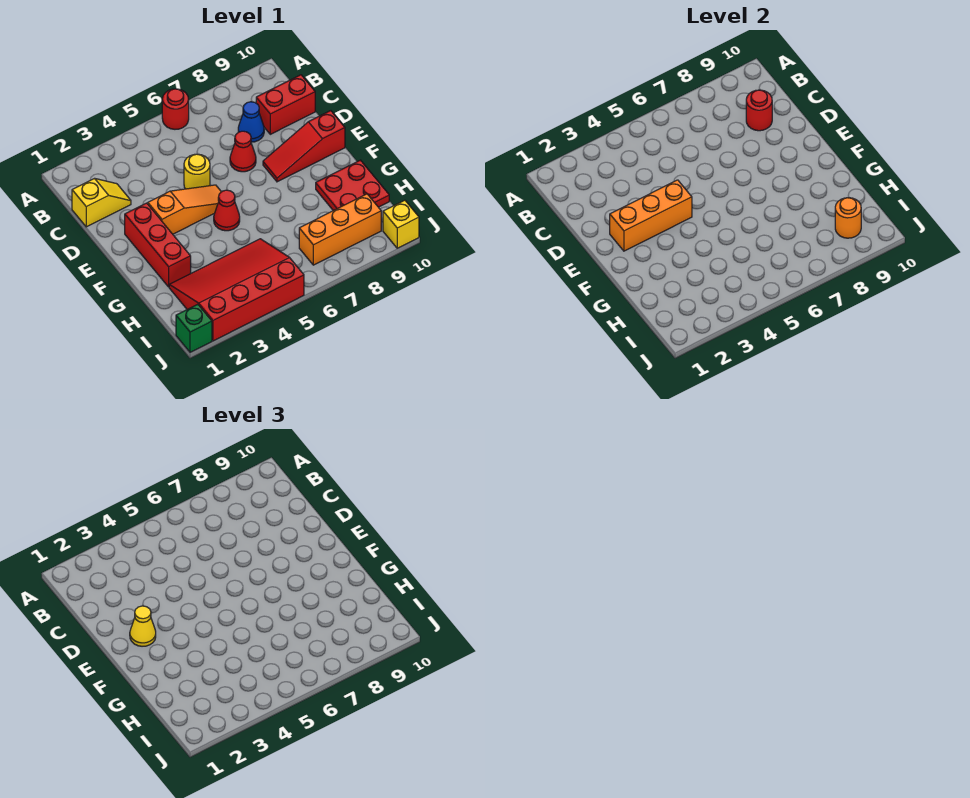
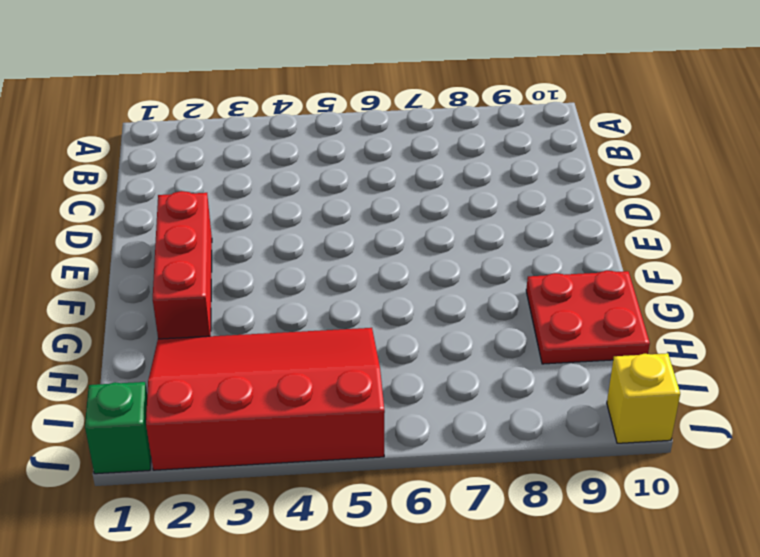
none -> red 1x1 round brick [162,89,189,129]
none -> yellow 1x2 slope [72,178,131,227]
none -> blue 1x1 cone [238,102,264,142]

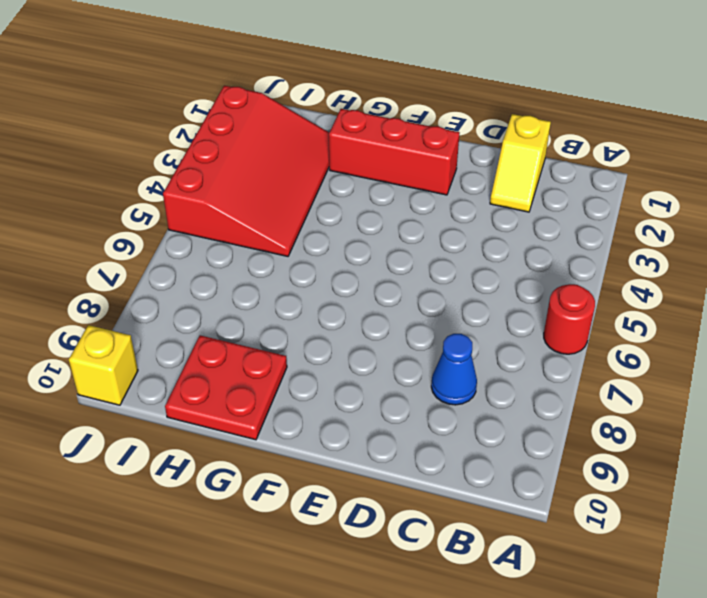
none -> red 1x2 brick [256,75,315,134]
none -> yellow 1x1 round brick [184,154,210,189]
none -> red 1x1 cone [230,131,256,172]

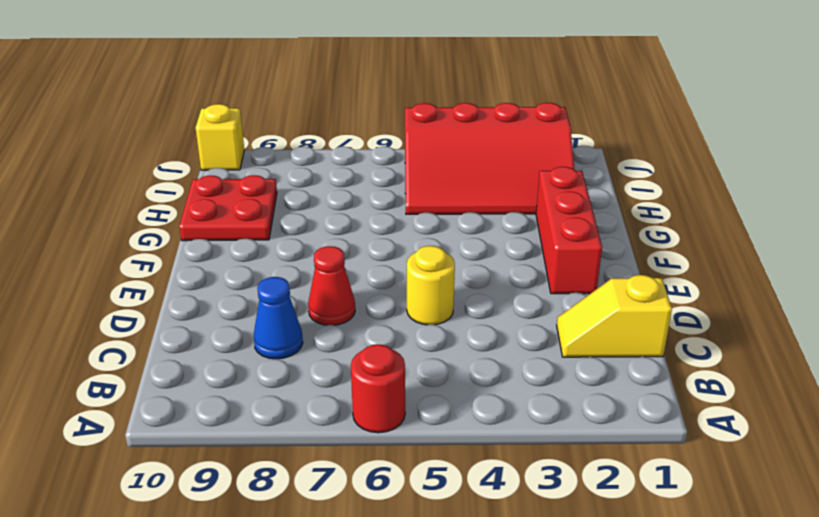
none -> red 1x2 brick [256,75,315,134]
none -> orange 1x3 slope [148,185,221,234]
none -> red 1x3 slope [263,111,345,182]

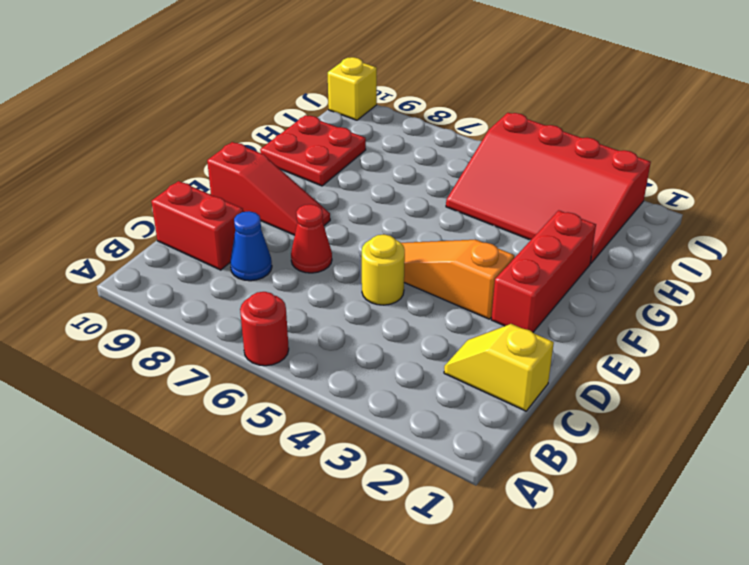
none -> red 1x1 cone [214,190,240,231]
none -> orange 1x3 brick [299,194,381,265]
none -> green 1x1 brick [176,304,212,352]

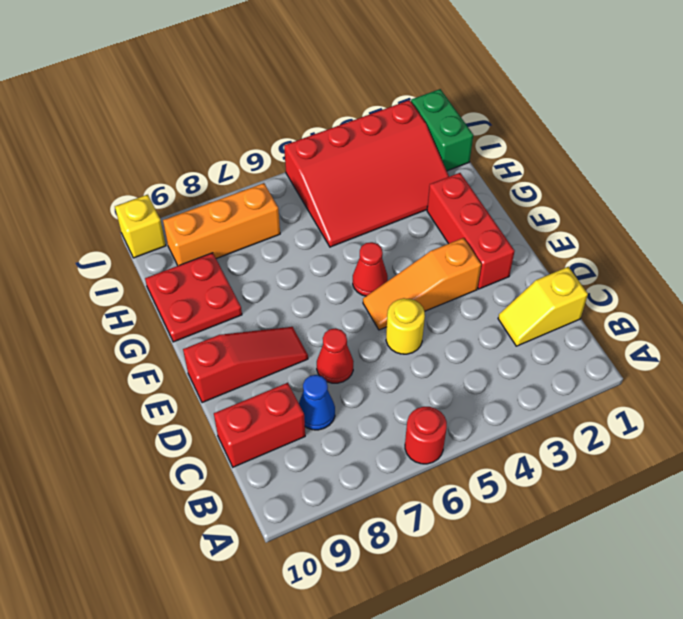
green 1x2 brick [411,89,473,171] -> green 1x1 brick [176,304,212,352]
none -> red 1x1 round brick [746,90,772,131]
none -> orange 1x3 brick [610,180,692,251]
none -> orange 1x1 round brick [835,198,861,238]

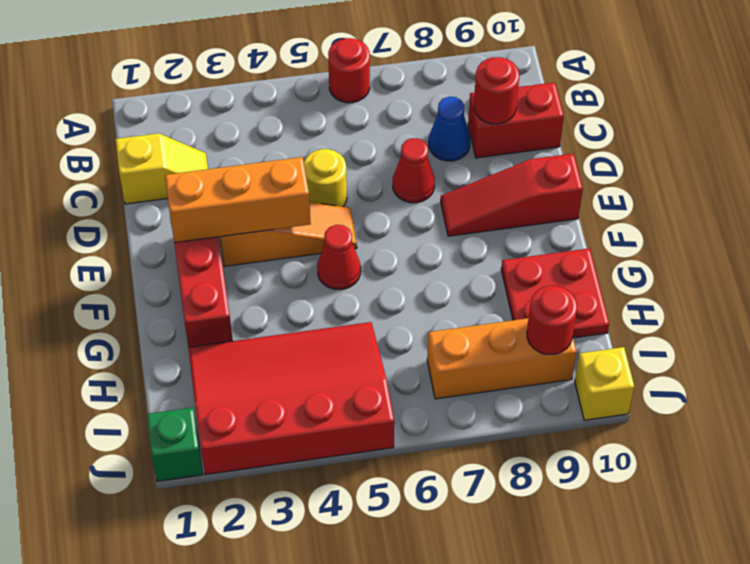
red 1x1 round brick [527,286,577,354] -> orange 1x1 round brick [835,198,861,238]
none -> yellow 1x1 cone [130,606,156,646]

